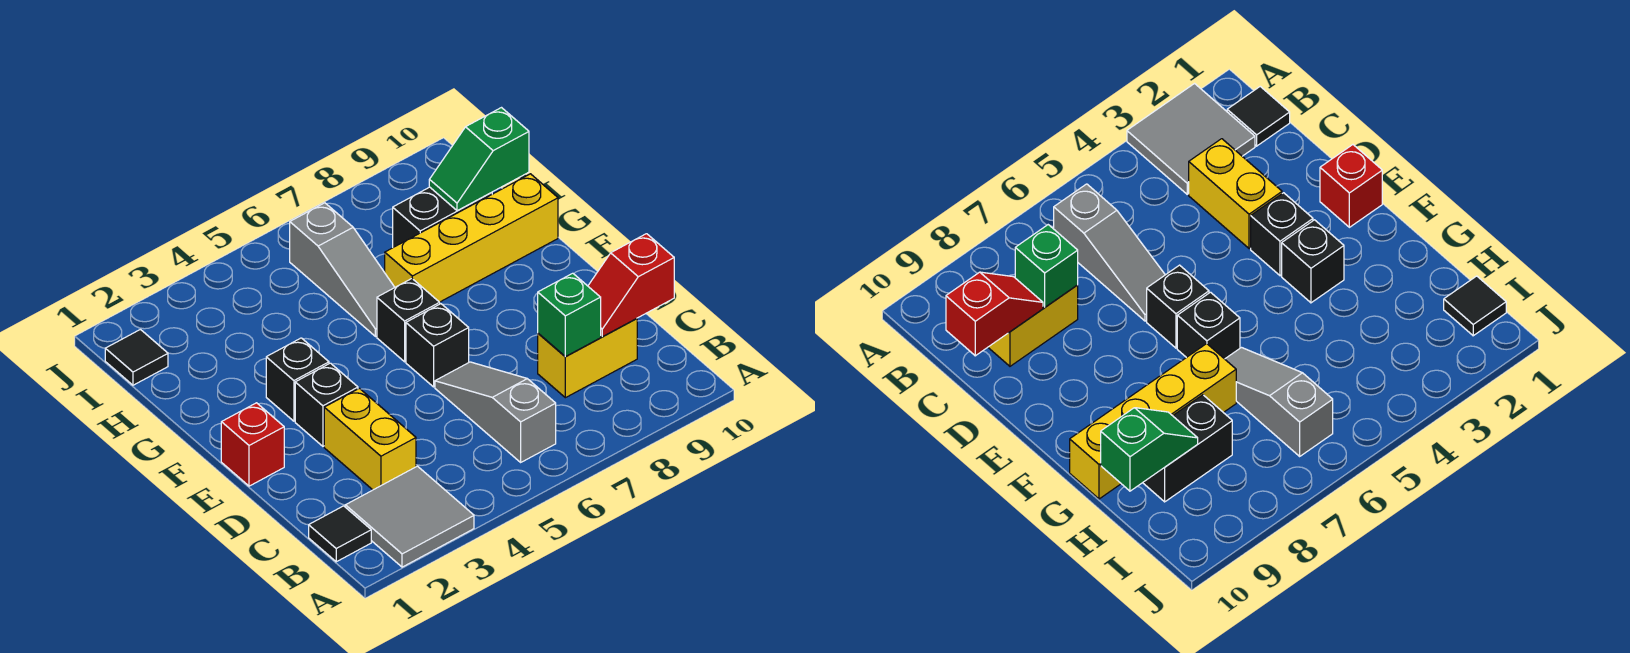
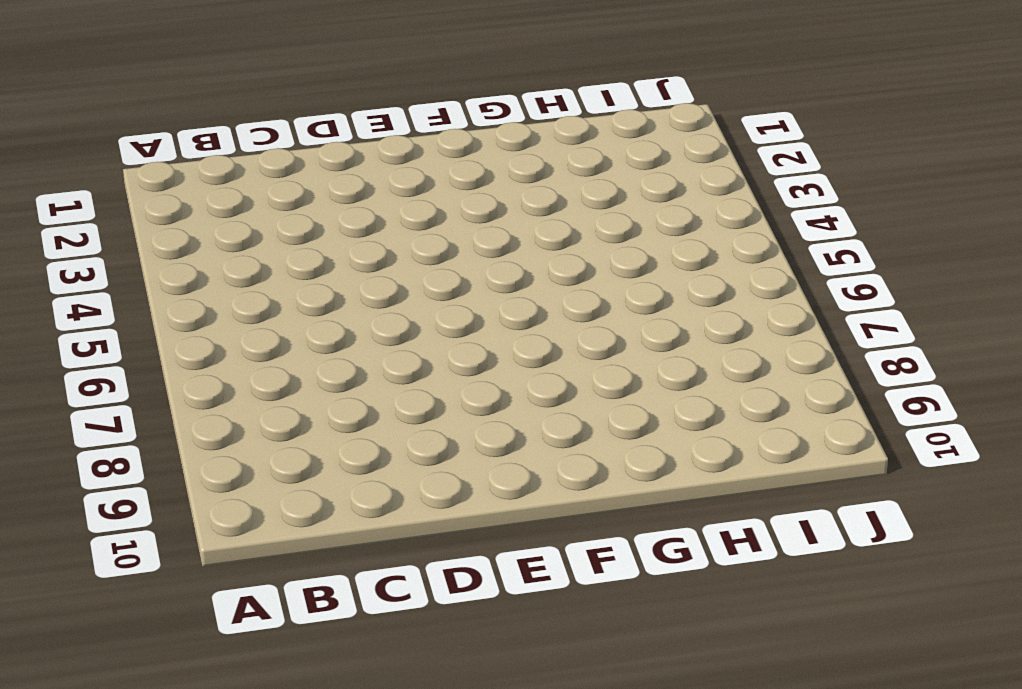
none -> grey 2x2 tile [345,466,474,567]
none -> black 1x1 tile [309,506,371,562]
none -> grey 1x3 slope [435,362,556,462]

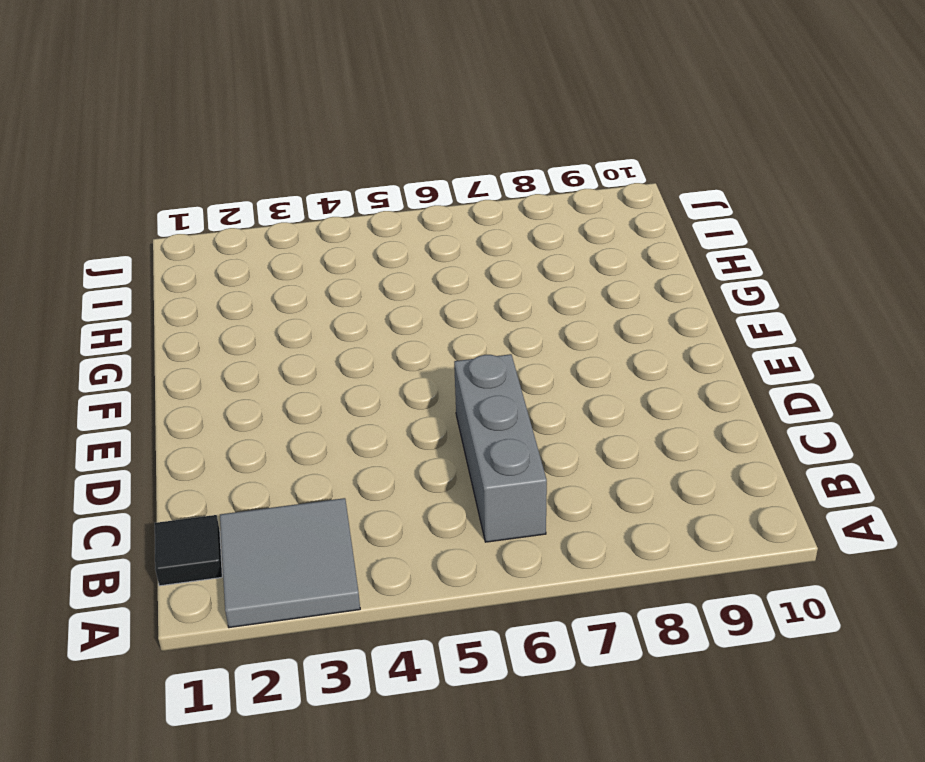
grey 1x3 brick [454,354,547,542] -> grey 1x3 slope [435,362,556,462]
none -> yellow 1x2 brick [324,388,416,490]
none -> yellow 1x2 brick [538,319,637,398]
none -> red 1x1 brick [221,403,284,486]

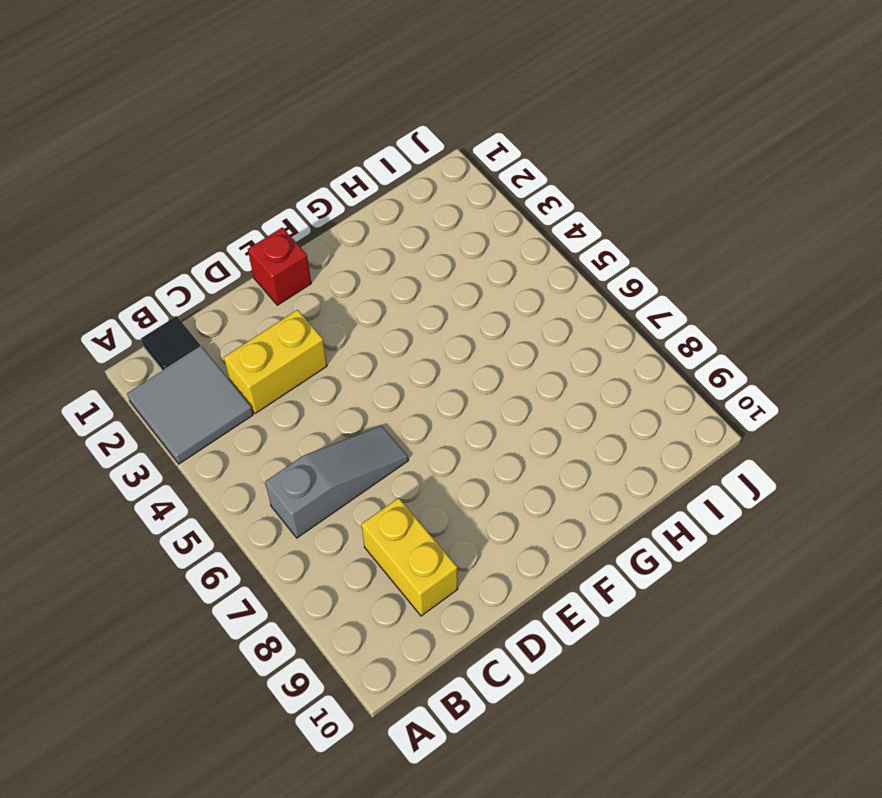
none -> black 1x1 brick [295,363,358,446]
none -> black 1x1 brick [406,304,469,387]
none -> black 1x1 brick [266,338,329,421]

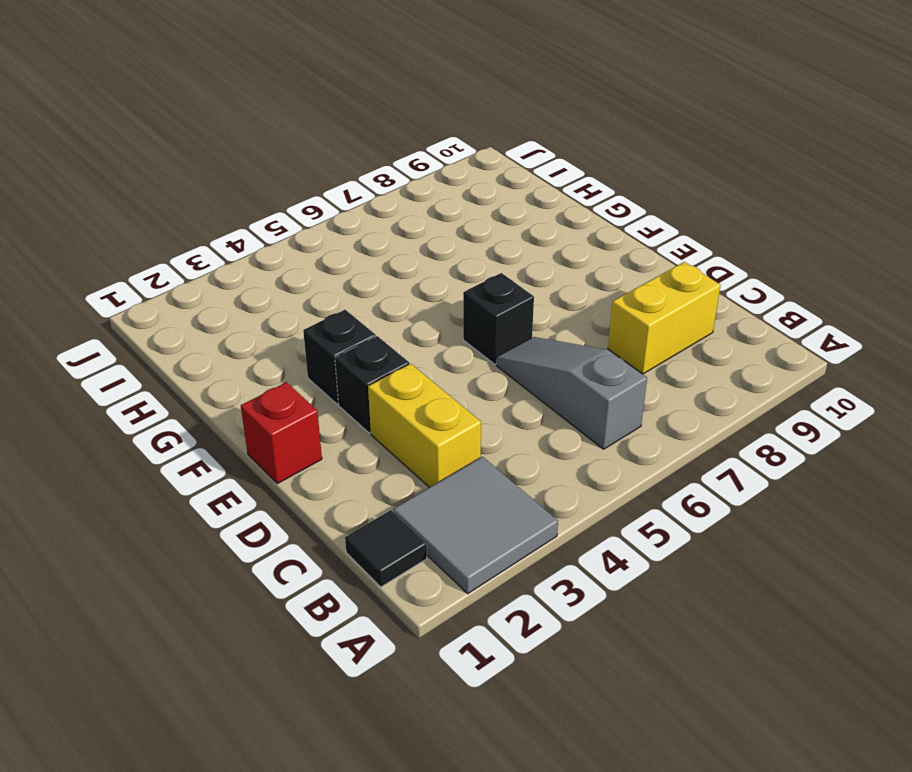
none -> black 1x1 brick [377,279,440,362]
none -> grey 1x3 slope [290,203,395,337]
none -> yellow 1x4 brick [385,174,558,302]

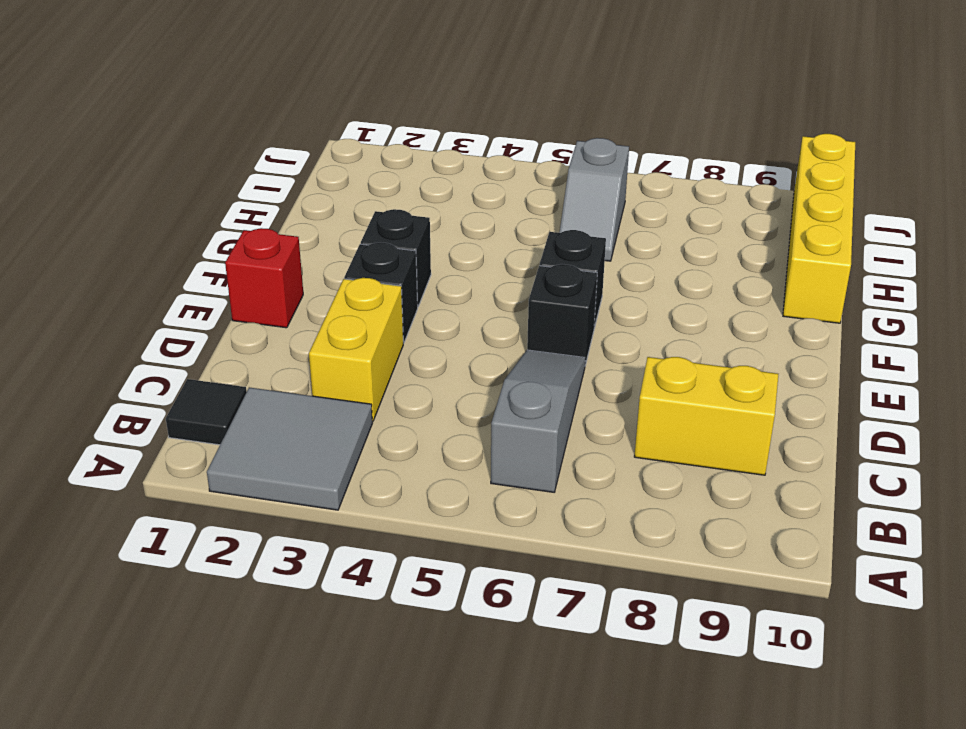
yellow 1x4 brick [783,134,855,323] -> yellow 1x4 brick turned to [385,174,558,302]
grey 1x2 slope [559,138,629,261] -> grey 1x3 slope [290,203,395,337]
none -> black 1x2 brick [393,187,492,247]
none -> black 1x1 tile [105,329,168,385]
none -> green 1x1 brick [538,273,601,357]

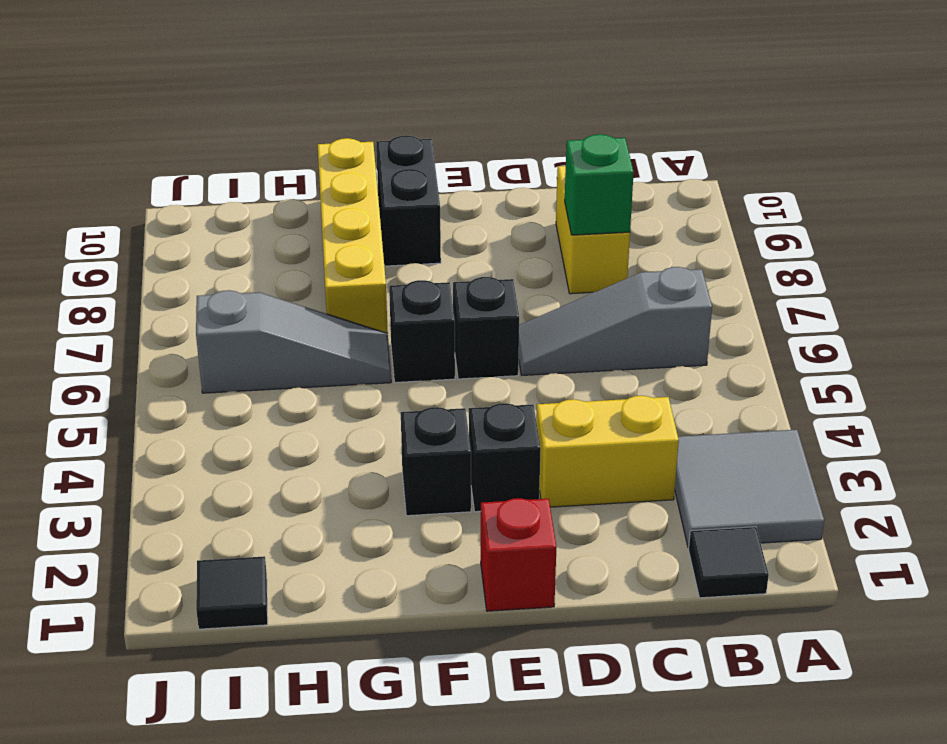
black 1x2 brick [376,135,441,266] -> black 1x2 brick moved to [393,187,492,247]
none -> red 1x2 slope [588,234,674,337]
none -> green 1x2 slope [429,108,529,211]

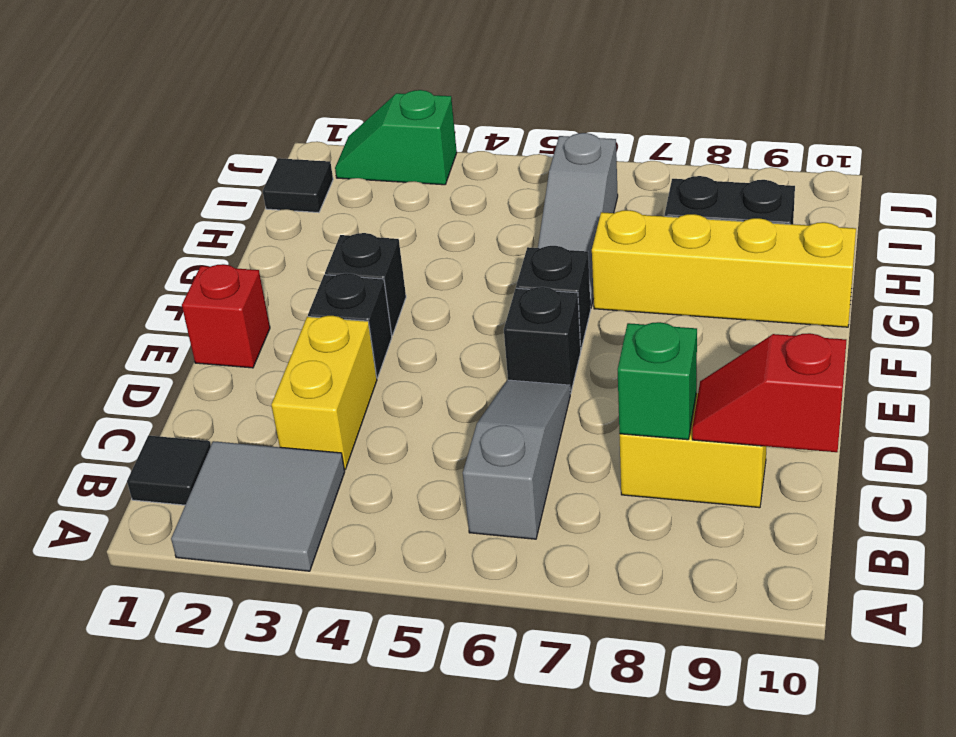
green 1x2 slope [335,90,457,185] -> green 1x2 slope moved to [429,108,529,211]

